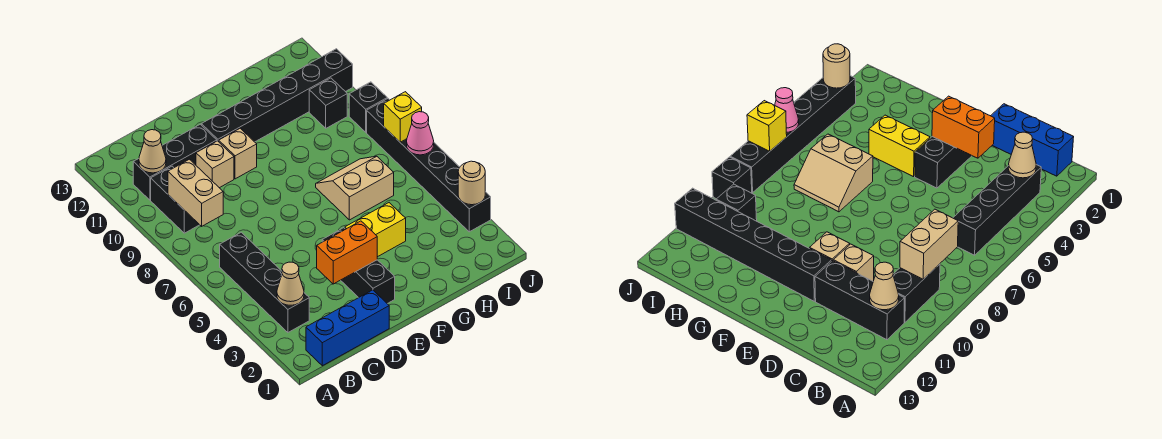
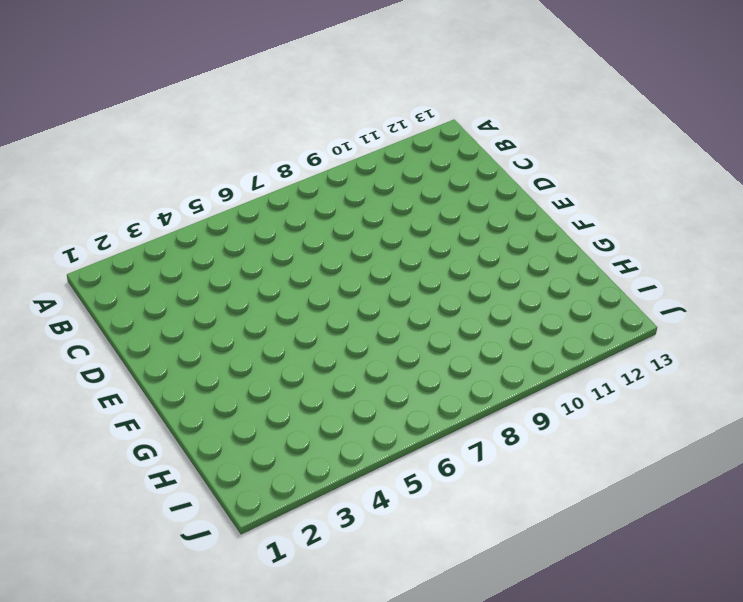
none -> blue 1x3 brick [306,290,389,366]
none -> black 1x4 brick [220,232,309,332]
none -> black 1x2 brick [151,166,199,233]

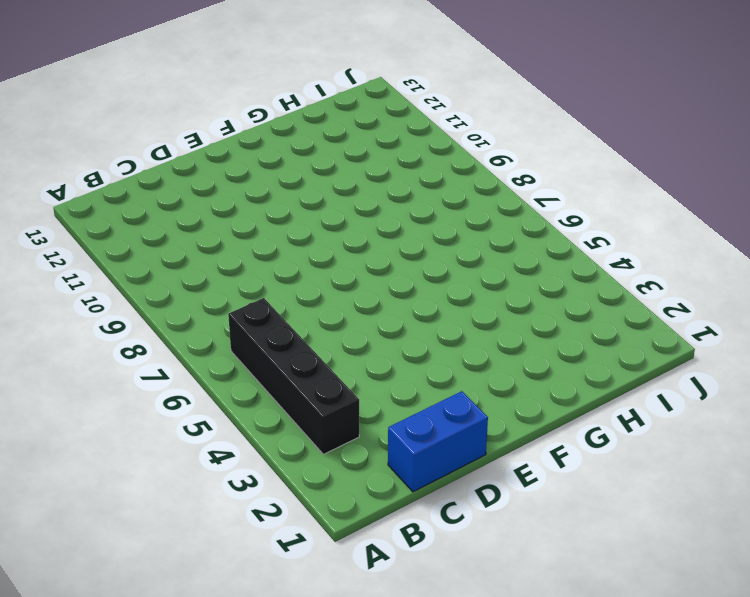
blue 1x2 brick [388,391,488,492] -> blue 1x3 brick [306,290,389,366]
none -> black 1x2 brick [151,166,199,233]
none -> black 1x3 brick [133,124,217,200]
none -> tan 1x1 brick [196,141,234,188]

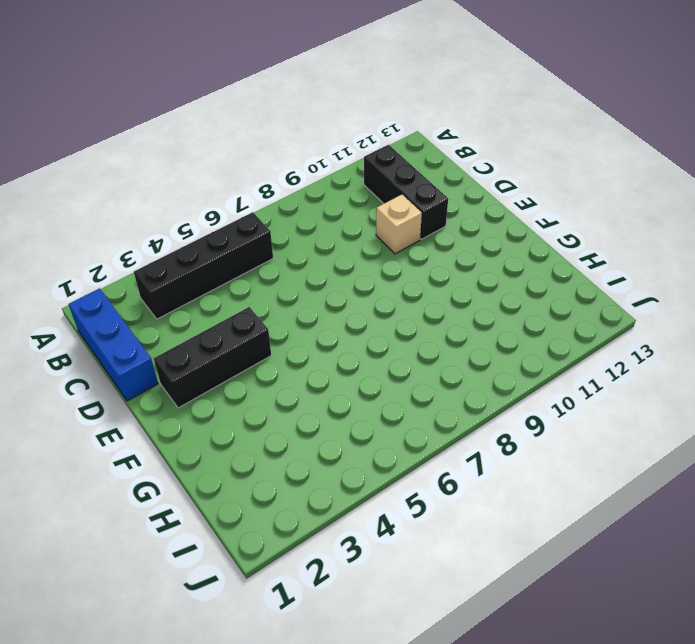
none -> black 1x2 brick [151,166,199,233]
none -> tan 1x1 brick [219,128,257,179]
none -> black 1x6 brick [201,49,353,142]

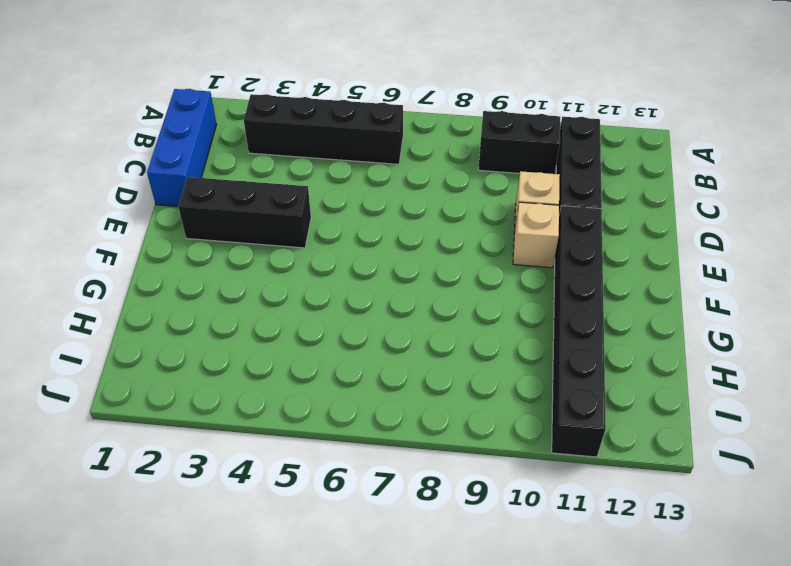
none -> yellow 1x2 brick [345,203,406,257]
none -> tan 2x2 slope [316,156,394,220]
none -> black 1x1 brick [309,78,347,128]

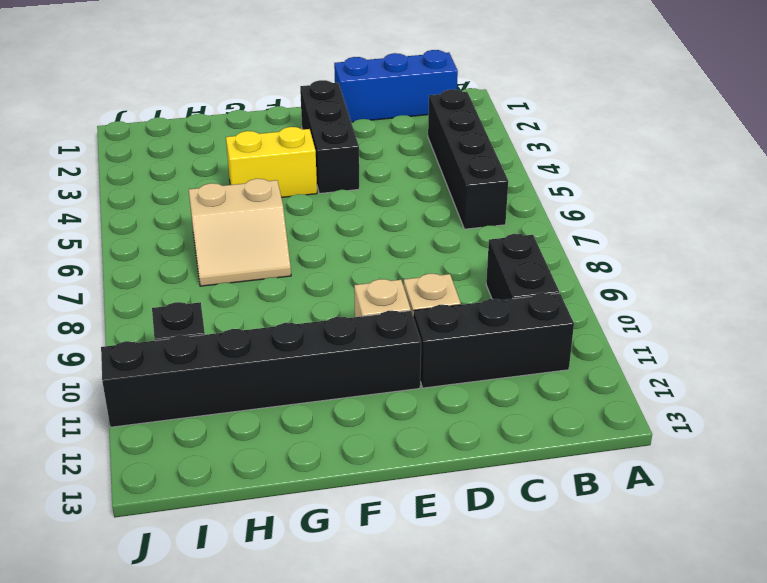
none -> black 1x6 brick [367,99,491,232]
none -> black 1x1 brick [349,82,387,132]
none -> tan 1x1 cone [277,262,304,305]

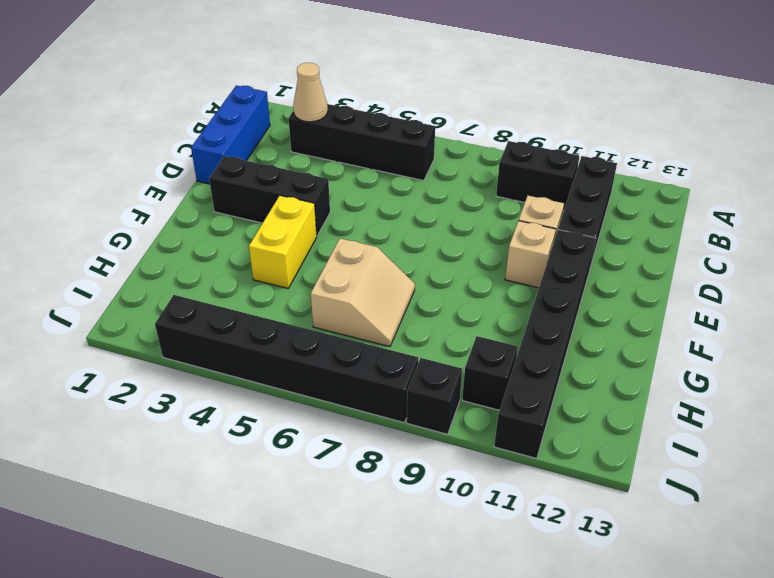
none -> tan 1x2 brick [168,159,223,227]
none -> tan 1x1 cone [139,130,166,173]
none -> orange 1x2 brick [317,221,377,284]

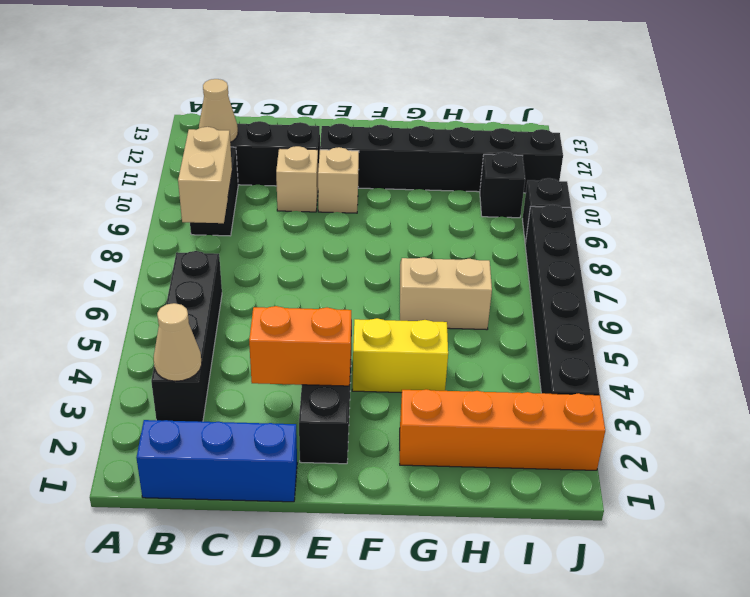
orange 1x4 brick [400,389,605,470] -> none
none -> tan 1x1 round brick [458,161,485,205]
none -> pink 1x1 cone [407,112,434,155]
none -> yellow 1x1 brick [384,92,422,142]

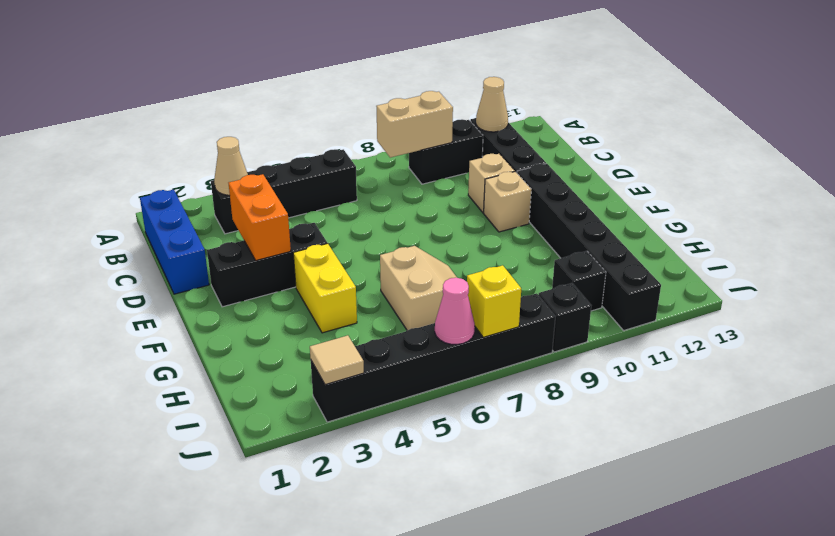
tan 1x1 tile [310,335,364,385] -> tan 1x1 round brick [458,161,485,205]

